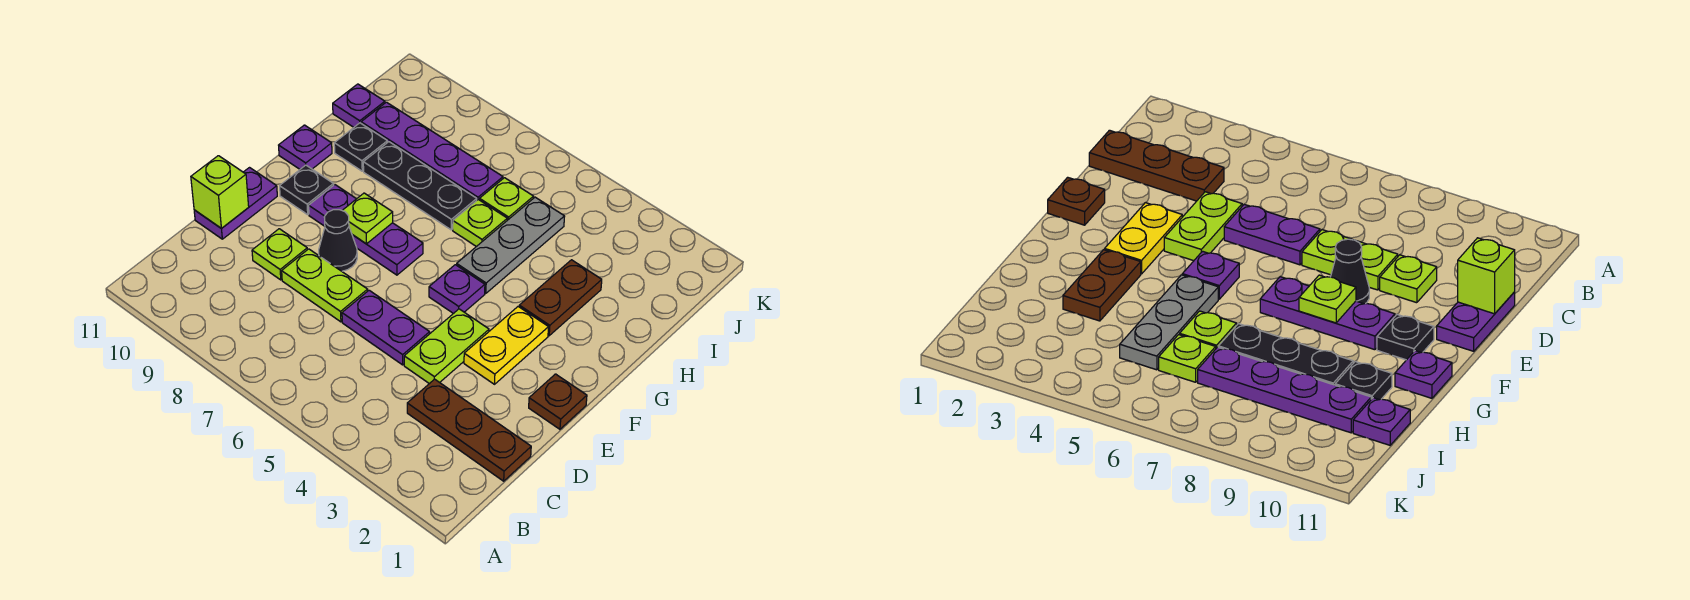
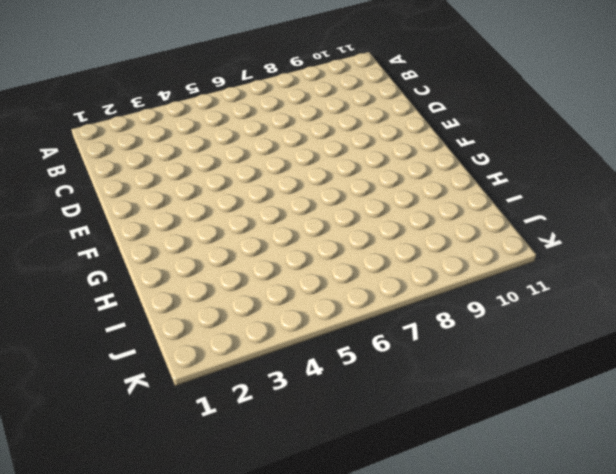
none -> brown 1x3 plate [407,379,531,481]
none -> lime 1x2 plate [404,309,489,384]
none -> purple 1x2 plate [342,290,430,365]

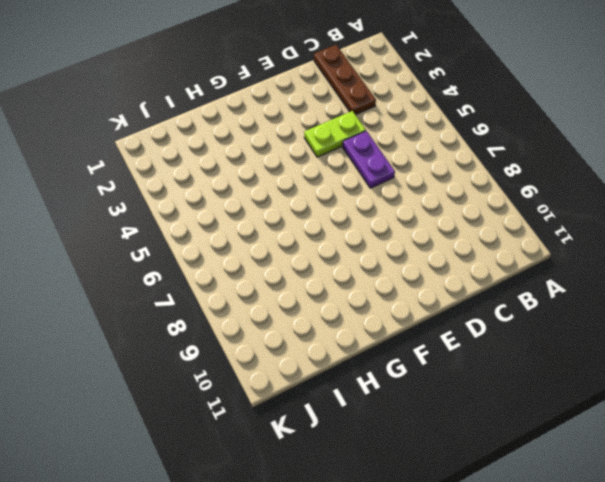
none -> lime 1x2 plate [282,249,368,322]
none -> lime 1x1 plate [252,229,307,280]
none -> purple 1x2 plate [194,168,277,239]

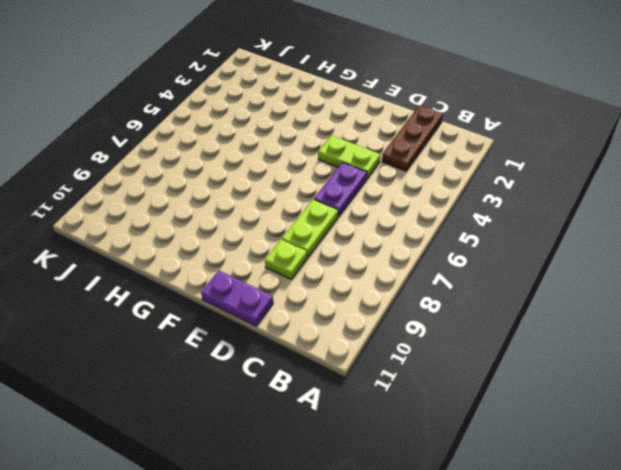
none -> brown 1x1 plate [529,374,587,429]
none -> yellow 1x2 plate [464,307,549,384]
none -> black 1x1 cone [319,210,357,271]

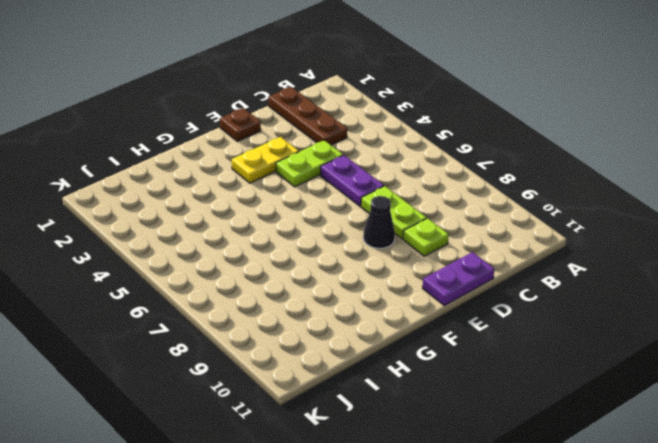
none -> purple 1x1 plate [429,265,485,314]
none -> purple 1x3 plate [309,185,423,275]
none -> black 1x1 plate [280,165,334,215]

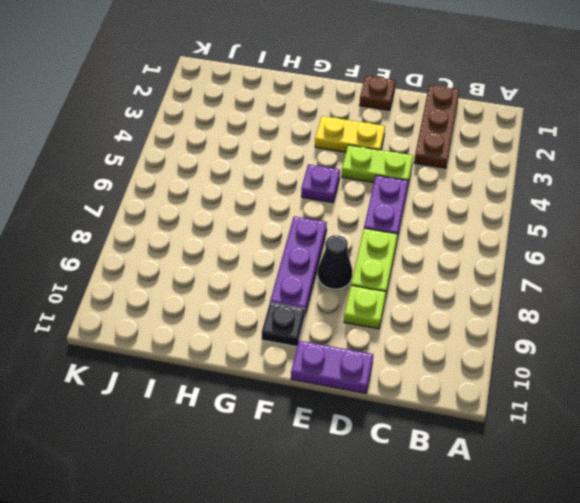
none -> brown 1x2 plate [519,260,602,336]
none -> grey 1x3 plate [457,197,565,293]
none -> purple 1x1 plate [279,125,332,169]

